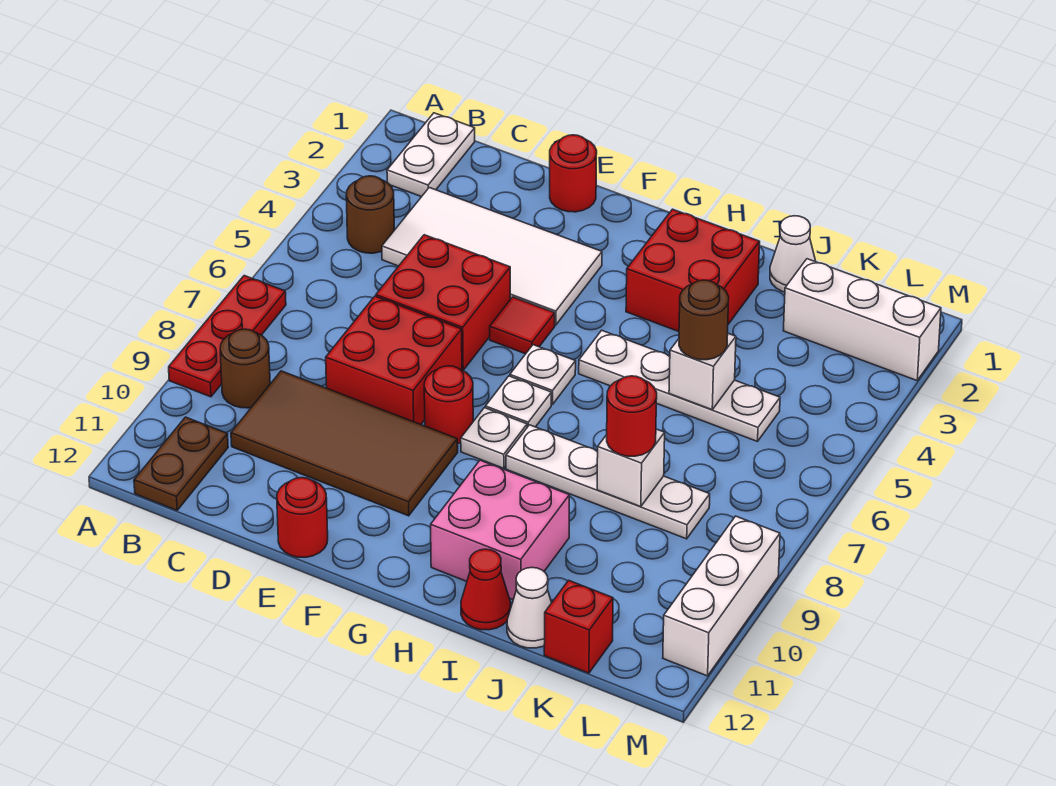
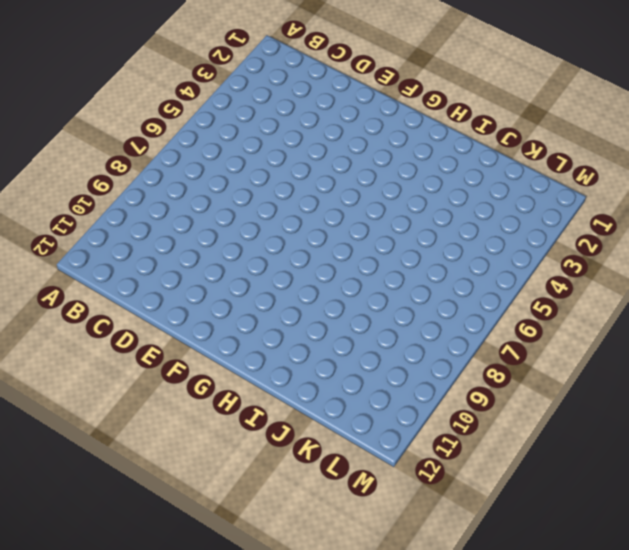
none -> red 1x3 plate [169,276,286,397]
none -> white 1x2 plate [387,113,475,197]
none -> brown 1x1 round brick [346,176,394,253]
none -> brown 1x1 round brick [220,329,270,408]

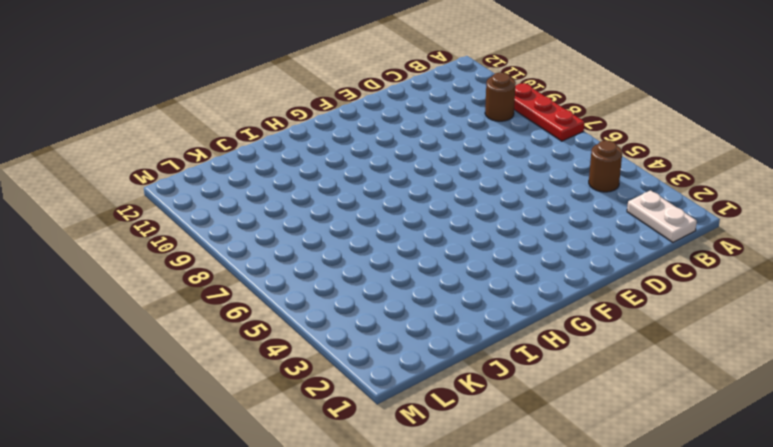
none -> brown 1x2 plate [134,417,228,510]
none -> white 2x4 tile [382,188,602,325]
none -> brown 2x4 tile [231,371,458,516]
none -> red 2x2 brick [376,235,510,370]

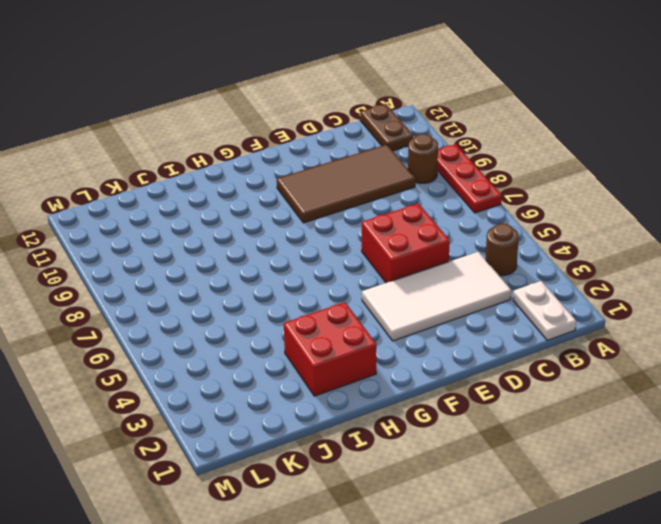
none -> red 2x2 brick [326,296,462,424]
none -> red 1x1 round brick [550,135,597,212]
none -> red 1x1 round brick [277,478,328,557]
none -> red 1x1 tile [490,297,555,354]

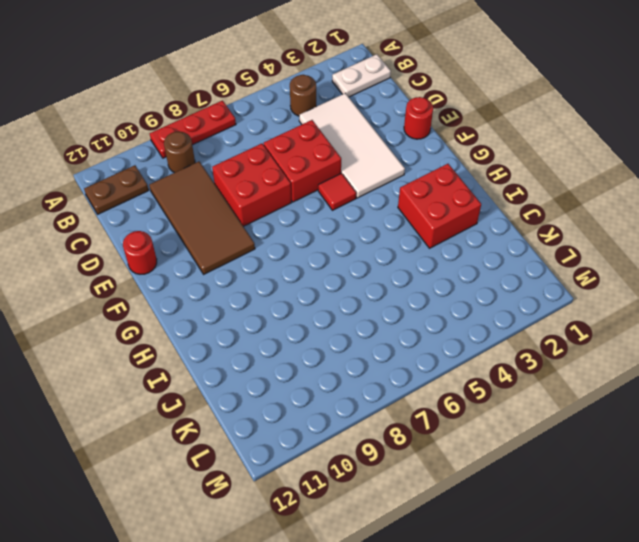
none -> red 1x1 round brick [424,366,473,444]
none -> white 1x1 plate [510,345,576,405]
none -> white 1x1 plate [485,376,551,427]
none -> white 1x1 plate [461,408,527,468]

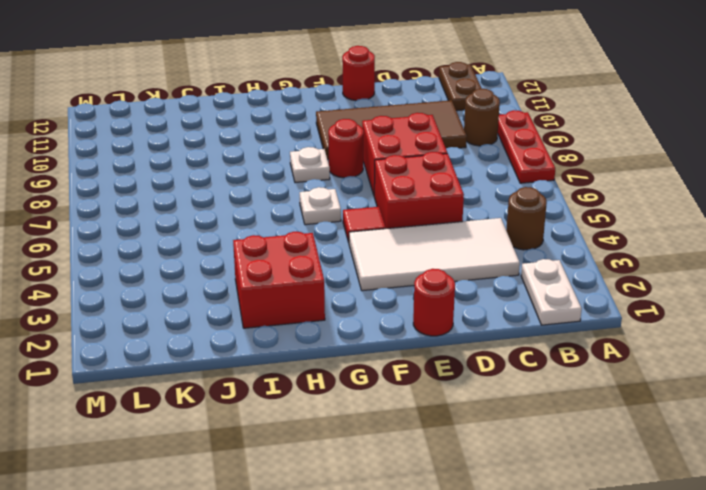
none -> white 1x1 plate [485,376,551,427]
none -> white 1x4 plate [579,330,780,441]
none -> white 1x4 plate [506,425,710,539]
none -> pink 2x2 brick [431,460,570,599]

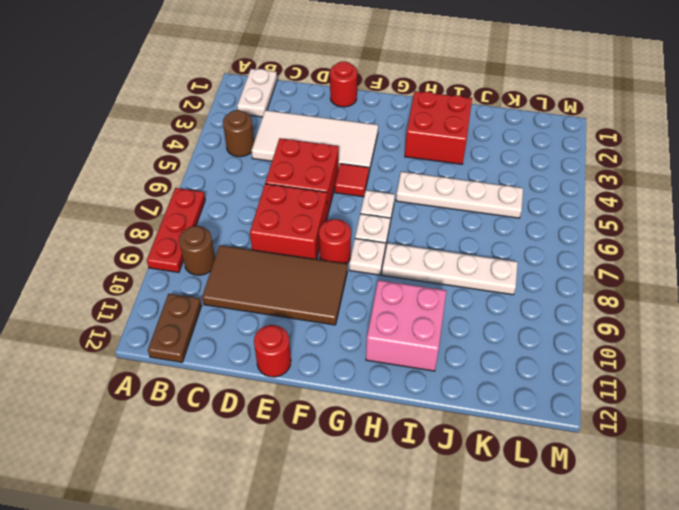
none -> red 1x1 cone [461,549,511,630]
none -> white 1x1 cone [770,216,816,292]
none -> white 1x1 cone [507,567,551,648]
none -> white 1x3 brick [783,259,941,380]

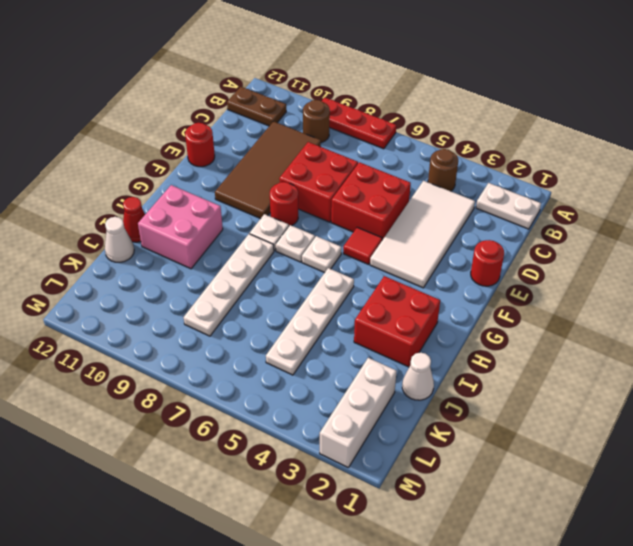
none -> red 1x1 brick [544,580,613,673]
none -> white 1x3 brick [663,516,780,676]
none -> white 1x1 brick [669,334,736,410]
none -> white 1x1 brick [597,429,665,507]

